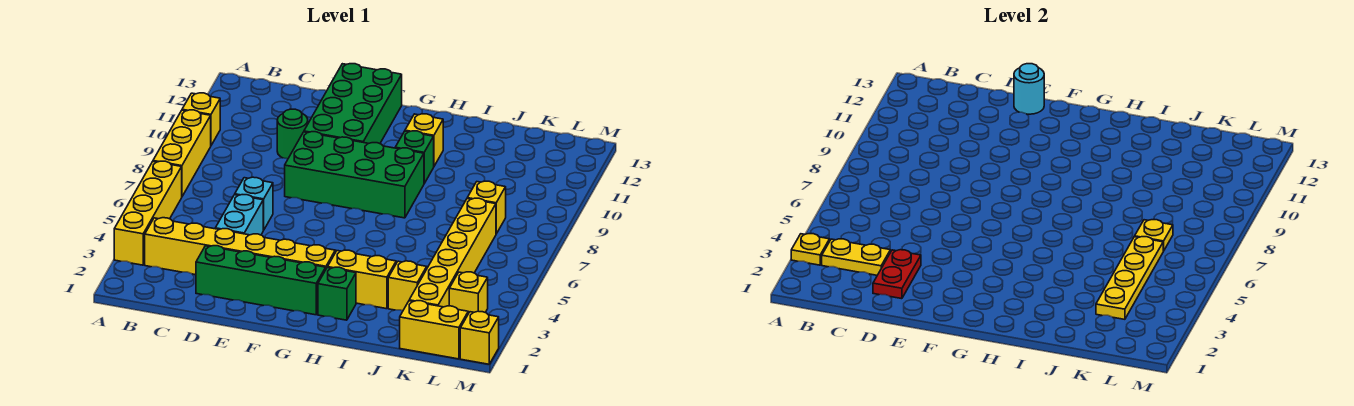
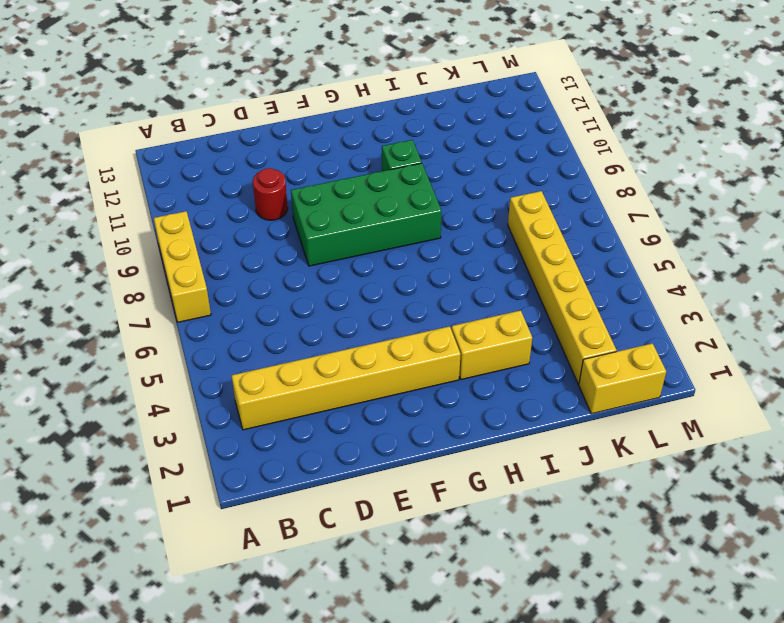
red 1x1 round brick [253,168,288,220] -> green 1x1 round brick [277,109,308,159]
none -> yellow 1x4 brick [114,161,182,265]
none -> yellow 1x1 brick [182,93,220,145]
none -> green 1x4 brick [196,246,326,315]

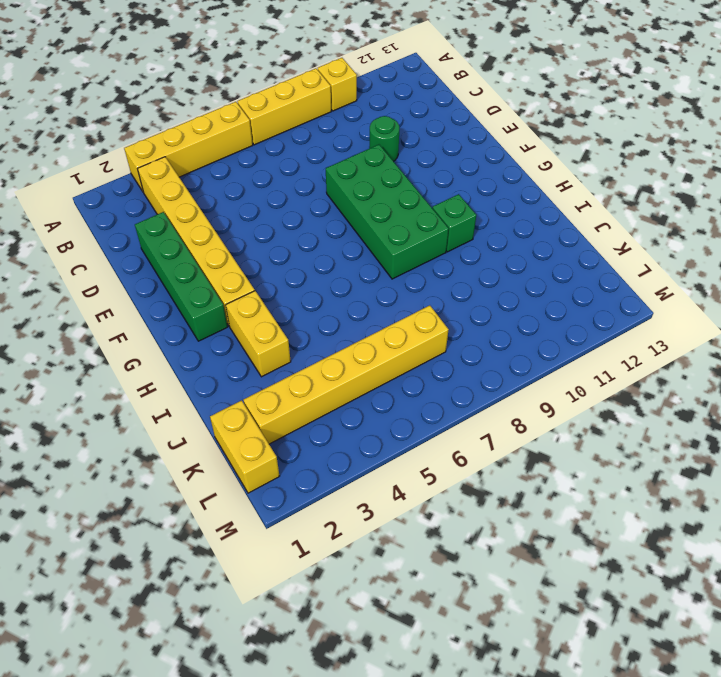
none -> cyan 1x2 brick [215,195,263,235]
none -> cyan 1x1 brick [235,177,273,230]
none -> green 2x4 brick [304,64,402,144]

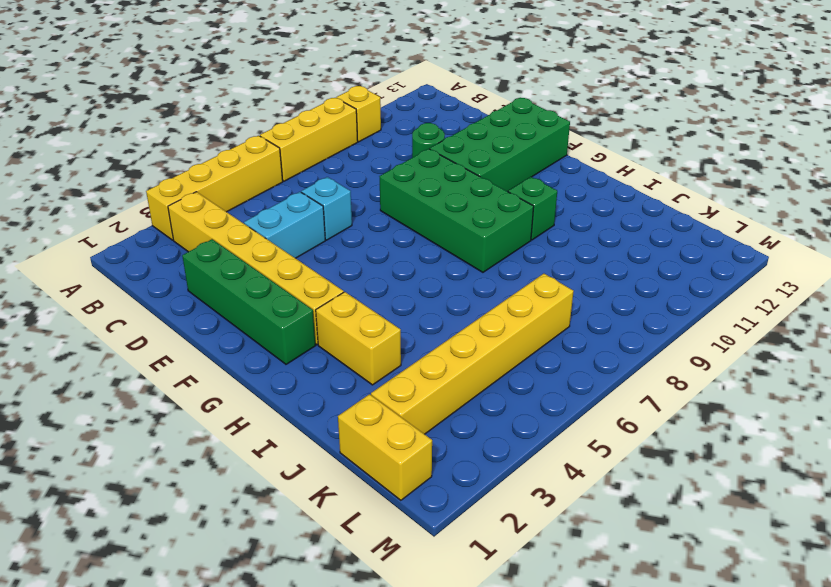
none -> green 1x1 brick [318,267,356,320]
none -> yellow 1x1 brick [405,114,443,166]
none -> yellow 1x1 brick [388,261,427,311]

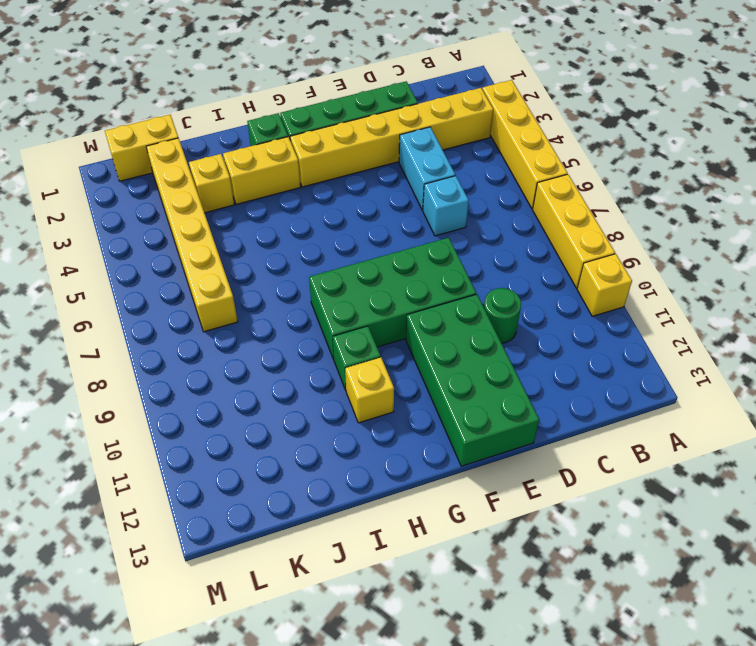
none -> yellow 1x1 brick [467,181,506,234]
none -> yellow 1x1 brick [449,272,488,313]
none -> yellow 1x1 brick [460,311,499,364]

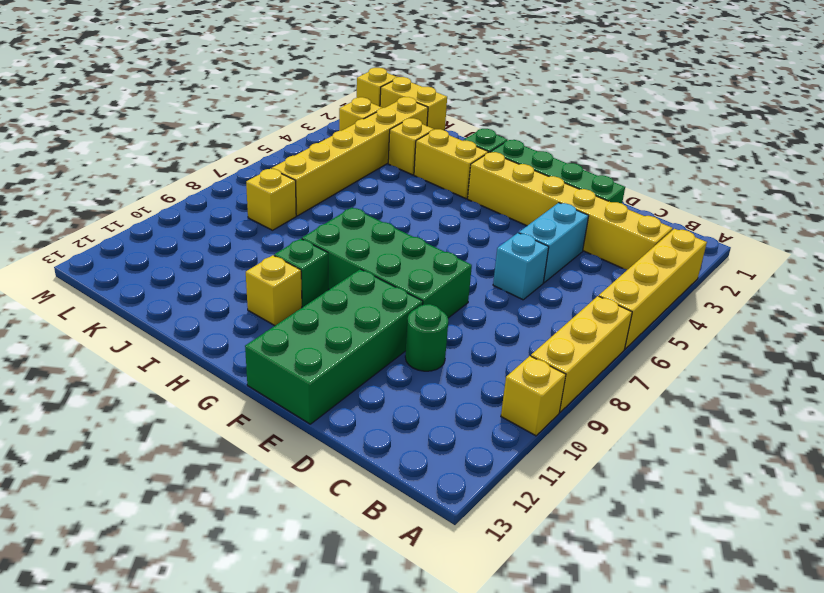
none -> yellow 1x1 plate [791,234,830,265]
none -> yellow 1x2 plate [822,239,890,275]
none -> red 1x2 plate [873,250,921,299]

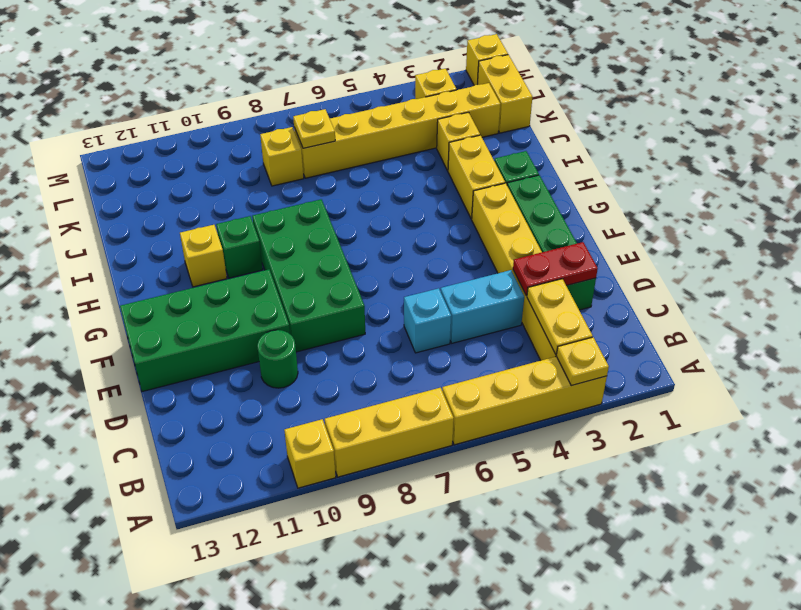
none -> cyan 1x1 round brick [1014,64,1044,114]
none -> yellow 1x4 plate [1096,237,1163,319]

